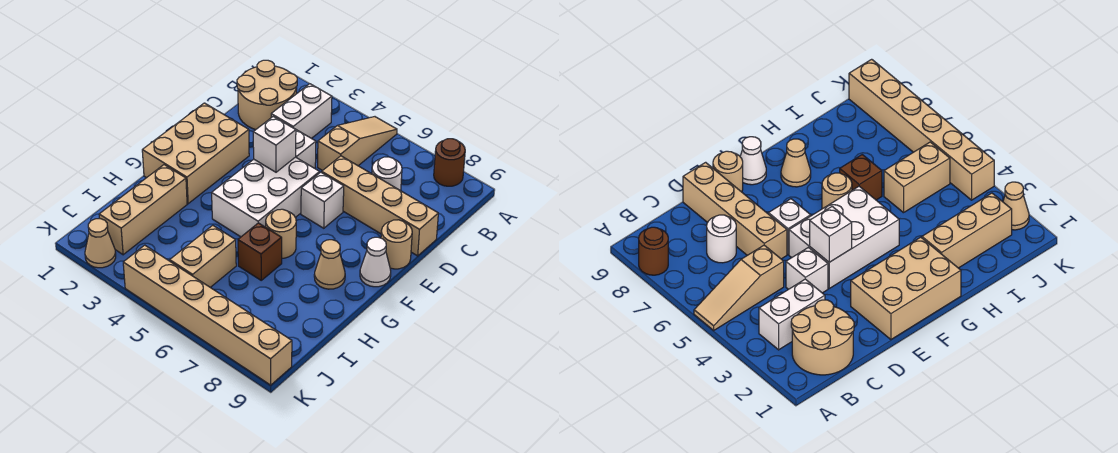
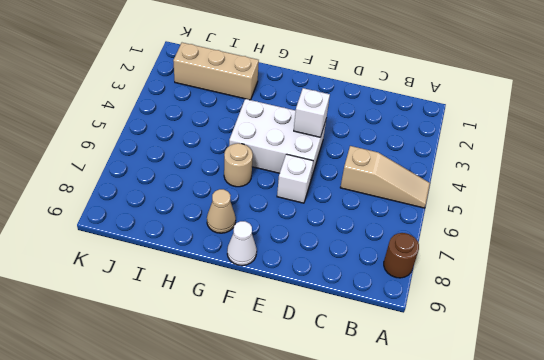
none -> tan 2x2 round brick [237,60,297,130]
none -> white 1x2 brick [271,84,332,138]
none -> white 1x1 round brick [372,157,402,191]

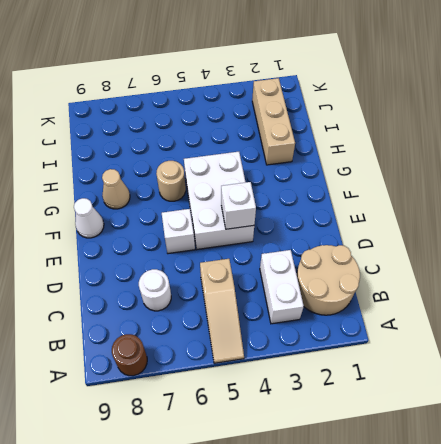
none -> white 1x1 brick [296,130,316,168]
none -> tan 1x4 brick [322,156,438,256]
none -> tan 2x3 brick [142,103,249,204]

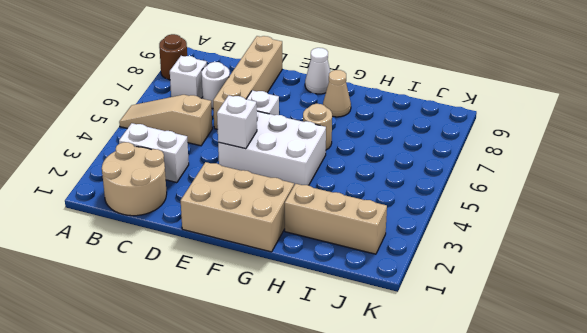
white 1x1 brick [170,56,207,98] -> white 1x1 brick moved to [296,130,316,168]
none -> tan 1x1 round brick [381,220,412,269]
none -> brown 1x1 brick [238,223,282,280]
none -> tan 1x2 brick [170,225,236,287]

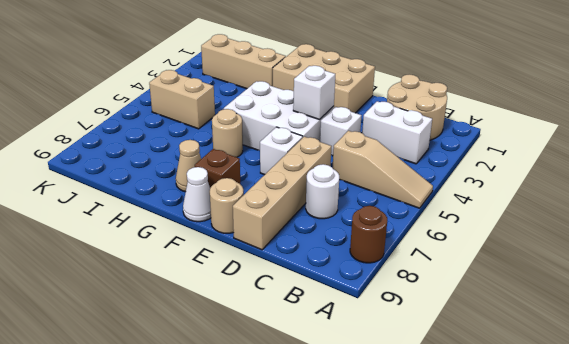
brown 1x1 brick [195,149,240,188] -> brown 1x1 brick moved to [238,223,282,280]
none -> tan 1x1 cone [85,219,116,268]
none -> tan 1x6 brick [123,245,292,385]

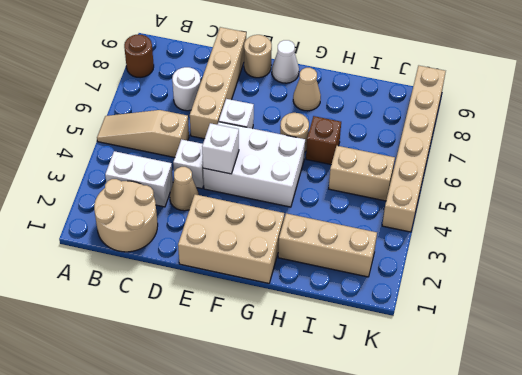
tan 1x1 cone [170,167,199,211] -> tan 1x1 cone moved to [85,219,116,268]

